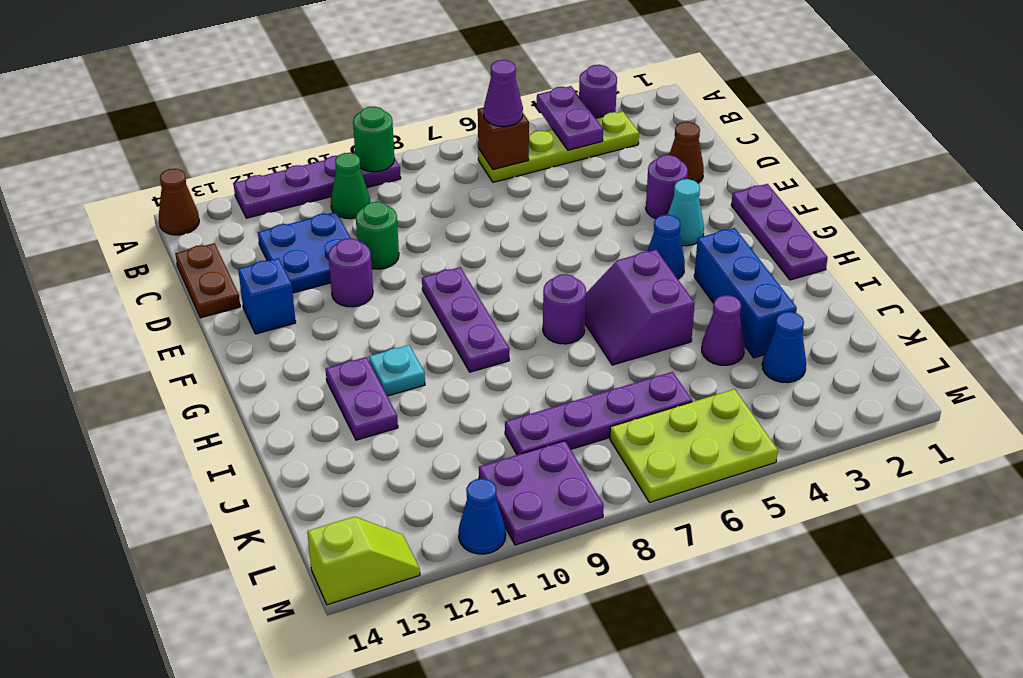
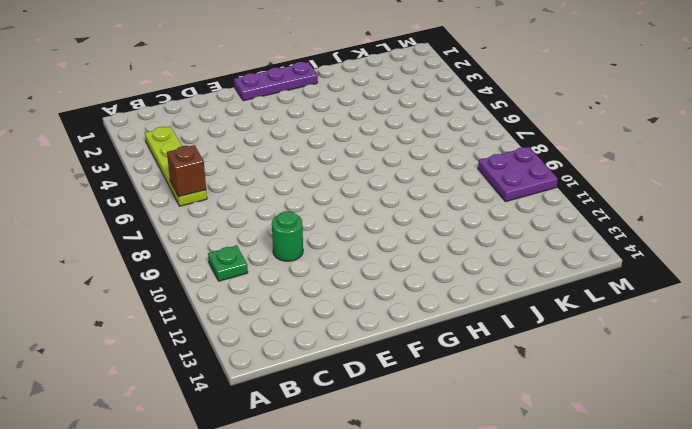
green 1x1 plate [208,246,248,281] -> green 1x1 cone [331,153,370,219]
none -> purple 1x1 round brick [579,65,617,118]
none -> purple 1x4 plate [233,153,401,218]
none -> brown 1x1 cone [159,169,199,235]
none -> blue 2x2 plate [258,212,350,293]

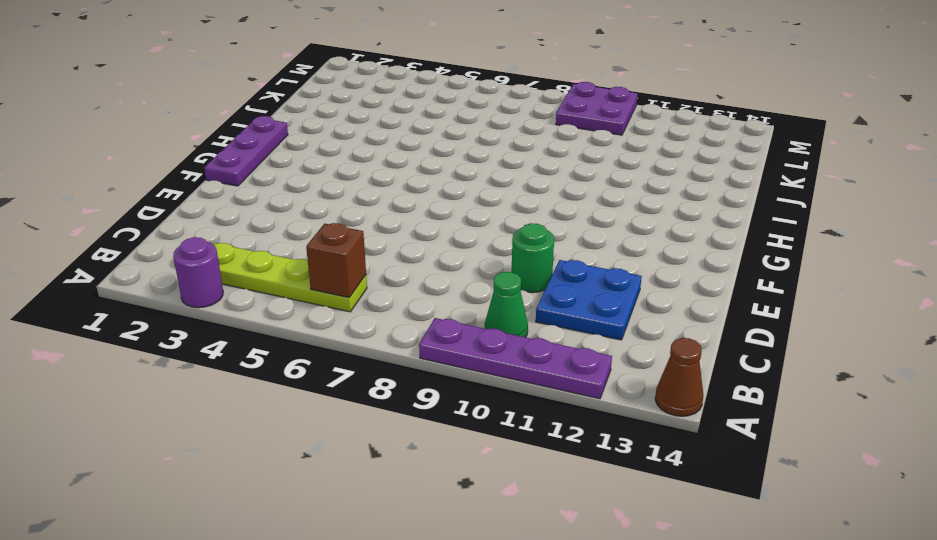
none -> brown 1x2 plate [175,243,240,318]
none -> brown 1x1 cone [669,122,704,183]
none -> purple 1x1 round brick [646,155,688,219]
none -> purple 1x1 round brick [329,238,373,307]

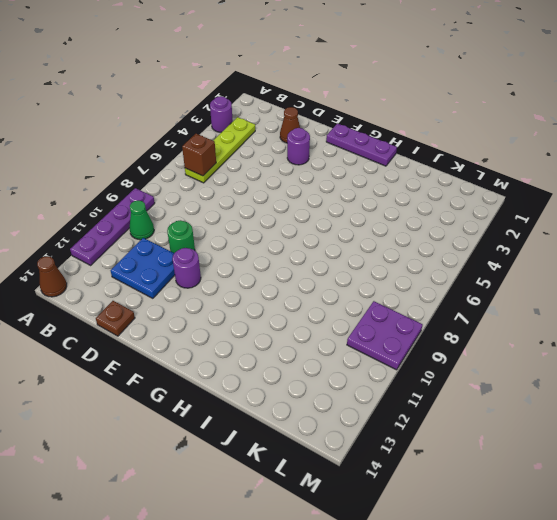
brown 1x1 plate [96,301,135,336] -> brown 1x2 plate [175,243,240,318]
none -> blue 1x1 brick [238,258,296,334]
none -> cyan 1x1 cone [668,179,704,246]
none -> purple 1x3 plate [422,267,509,372]
none -> blue 1x1 cone [647,215,685,279]

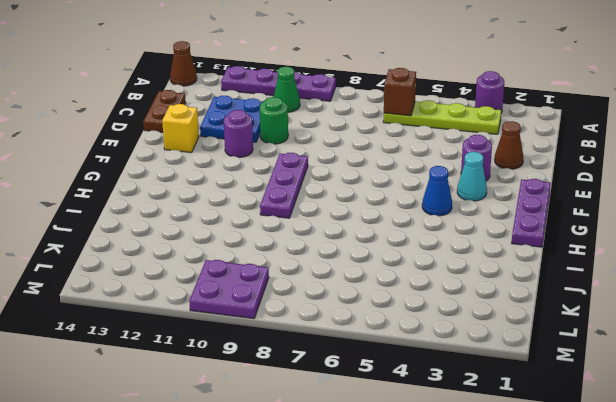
yellow 1x1 brick [162,104,199,153] -> blue 1x1 brick [238,258,296,334]
none -> blue 1x3 brick [694,228,797,358]
none -> purple 2x2 slope [585,250,695,365]
none -> purple 1x1 round brick [543,274,586,344]
none -> cyan 1x1 plate [369,345,425,396]

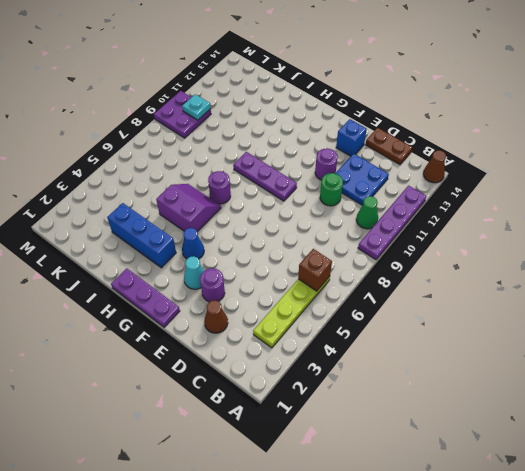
cyan 1x1 plate [182,94,211,120] -> cyan 1x1 plate moved to [369,345,425,396]
none -> purple 1x1 round brick [579,65,617,118]
none -> purple 1x2 plate [326,357,398,440]
none -> purple 1x1 cone [702,295,745,365]
none -> blue 1x1 cone [762,312,806,383]

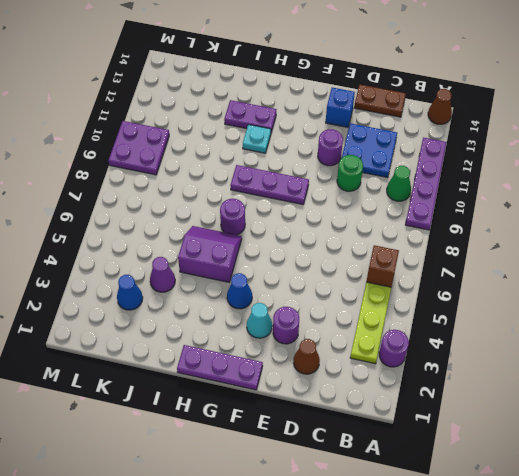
none -> blue 1x3 brick [694,228,797,358]
none -> purple 1x4 plate [505,372,692,455]
none -> lime 2x3 plate [610,389,778,502]
none -> blue 1x1 cone [459,479,506,554]

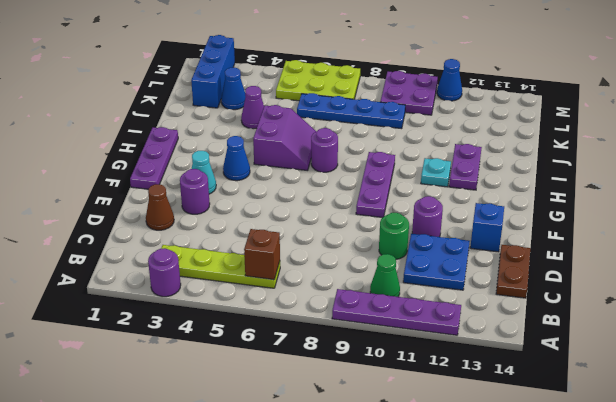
blue 1x3 brick [191,35,235,108] -> blue 1x3 brick moved to [694,228,797,358]
blue 1x4 plate [297,93,405,129] -> purple 1x4 plate [505,372,692,455]
none -> brown 1x1 cone [159,169,199,235]
none -> lime 1x2 slope [307,517,420,605]
none -> purple 1x2 plate [537,86,603,150]
none -> green 1x1 round brick [353,106,394,172]

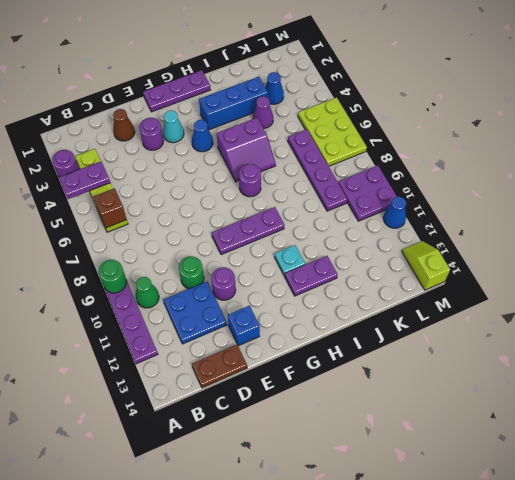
none -> brown 1x1 cone [159,169,199,235]
none -> purple 1x1 cone [484,60,523,127]

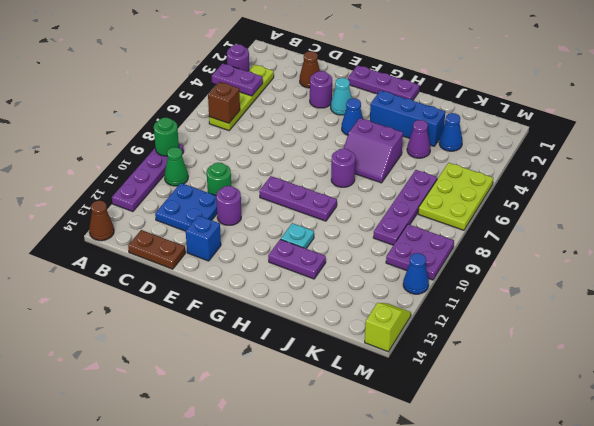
none -> purple 1x1 cone [484,60,523,127]

